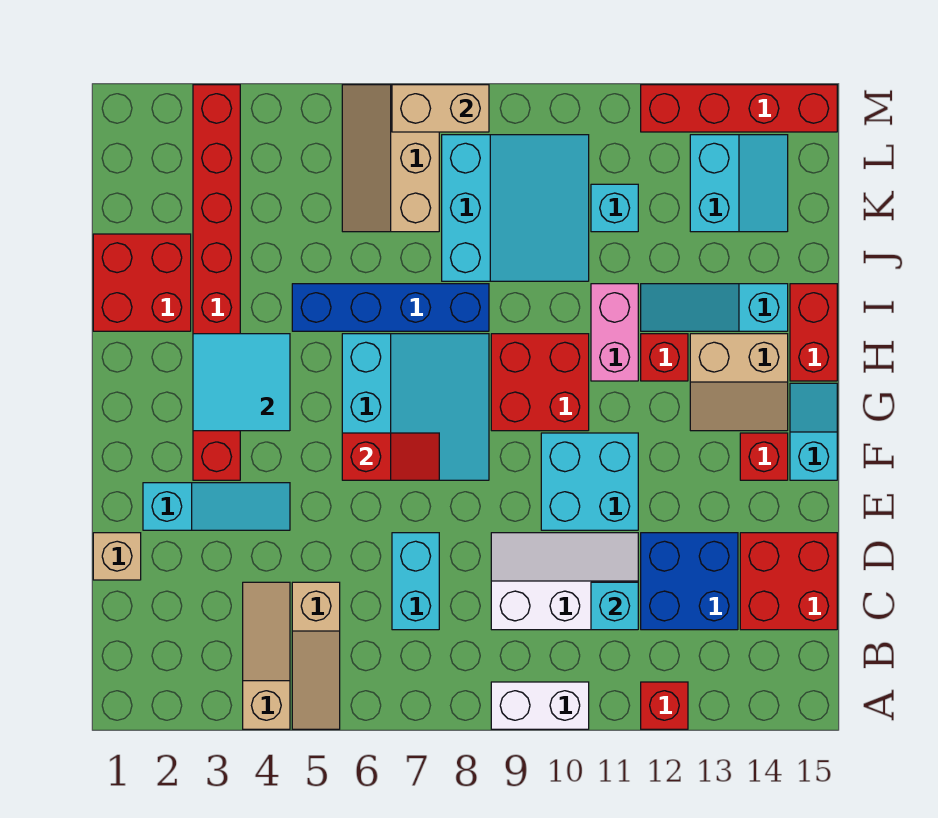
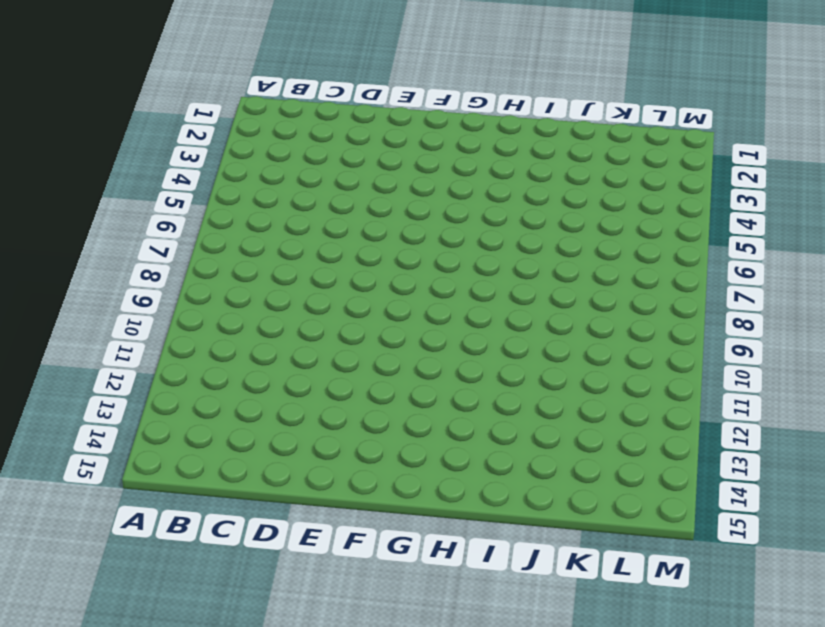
none -> tan 1x3 slope [243,582,290,729]
none -> tan 1x3 slope [292,582,340,729]
none -> white 1x2 brick [491,682,589,729]
none -> red 1x1 brick [641,682,688,729]

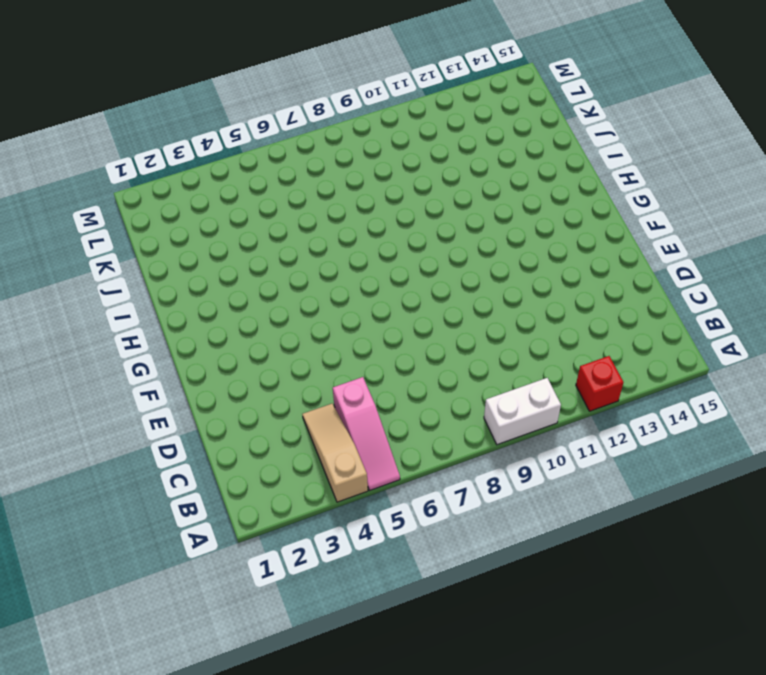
pink 1x3 slope [333,377,400,490] -> tan 1x3 slope [292,582,340,729]
none -> cyan 1x2 brick [392,533,439,630]
none -> white 2x3 slope [491,533,638,630]
none -> blue 2x2 brick [641,533,738,630]
none -> red 2x2 brick [740,533,837,630]

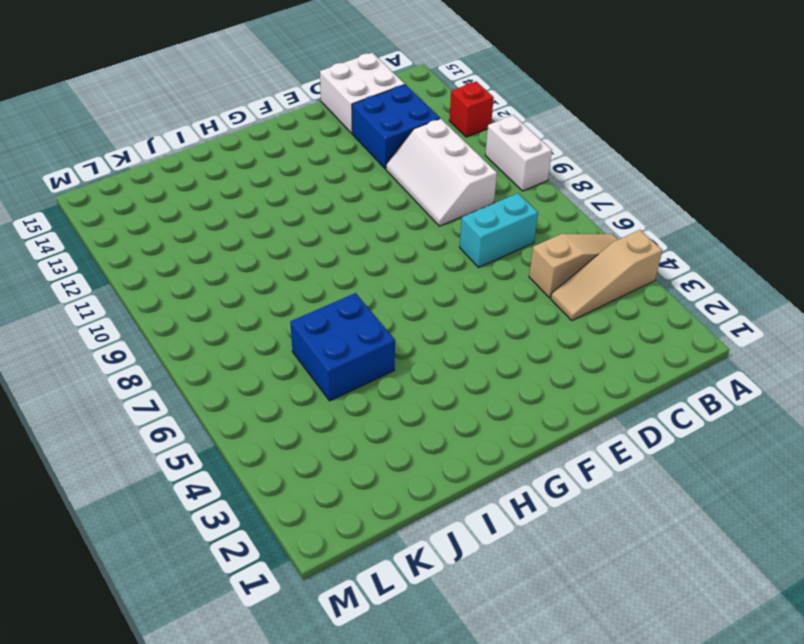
white 2x2 brick [320,53,405,134] -> red 2x2 brick [740,533,837,630]
blue 2x2 brick [290,293,395,401] -> blue 1x4 brick [292,284,489,331]
none -> tan 1x1 brick [93,533,141,580]
none -> cyan 1x3 slope [143,483,290,530]
none -> cyan 2x2 brick [541,433,638,530]
none -> red 1x8 brick [193,85,240,480]

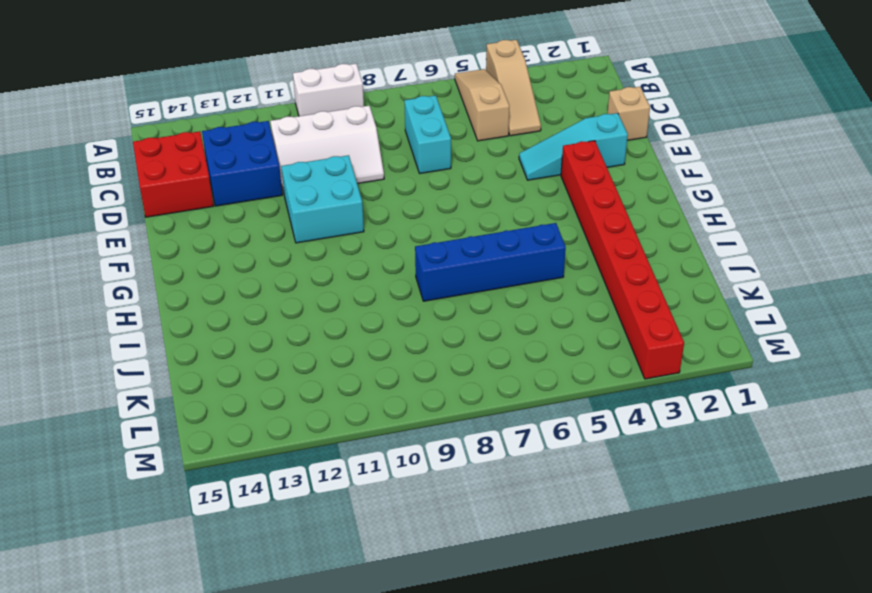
none -> red 1x1 brick [641,682,688,729]
none -> cyan 3x3 slope [342,334,489,480]
none -> red 1x1 brick [740,433,788,480]
none -> cyan 1x2 slope [790,383,837,480]

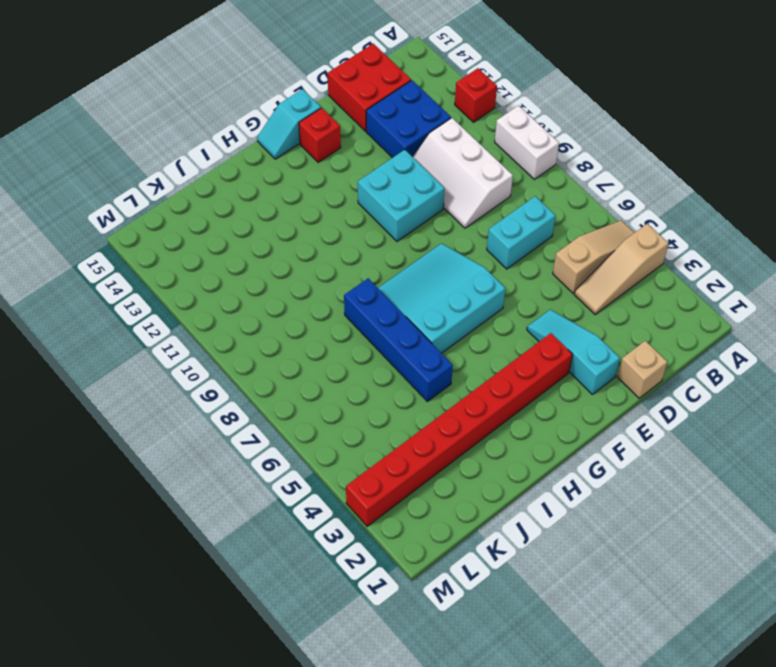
none -> red 2x2 brick [491,334,589,431]
none -> tan 2x2 slope [690,334,788,431]
none -> pink 1x2 brick [591,284,638,381]
none -> red 1x1 brick [641,334,688,381]

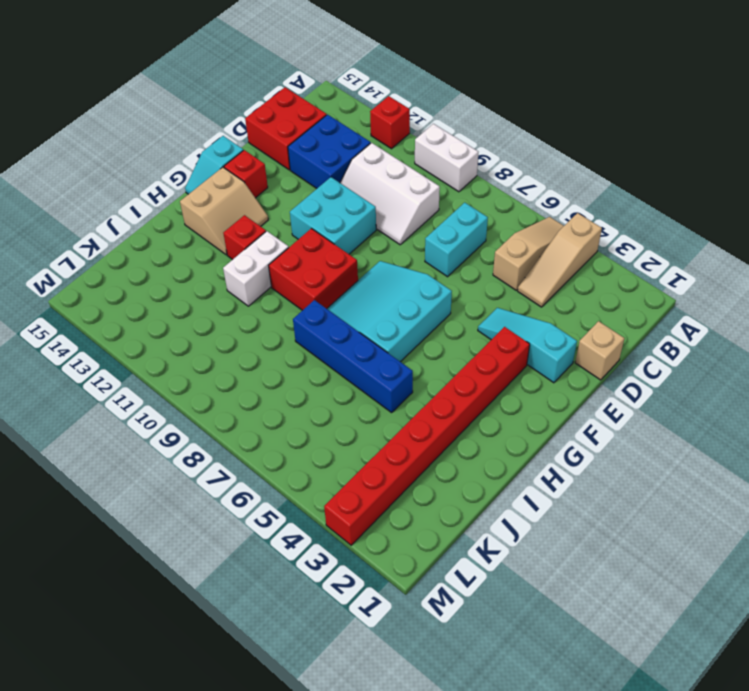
tan 2x2 slope [180,167,268,255] -> tan 2x2 slope turned to [690,334,788,431]
white 1x2 brick [223,231,289,306] -> pink 1x2 brick [591,284,638,381]
none -> red 1x2 brick [790,284,837,381]
none -> red 2x2 brick [93,234,191,331]
none -> cyan 1x3 slope [641,284,788,331]
none -> cyan 3x3 slope [442,135,589,281]

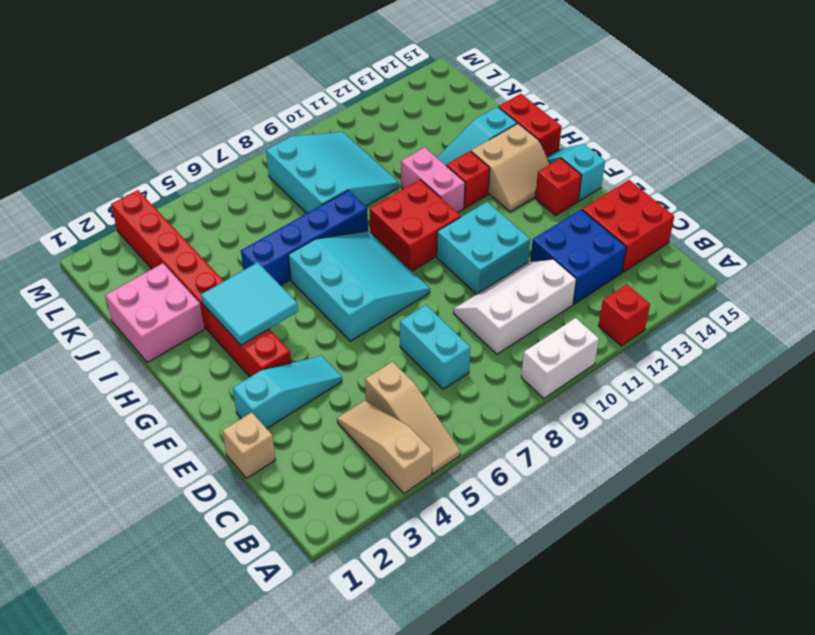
pink 2x2 brick [105,263,204,362] -> red 2x2 brick [93,234,191,331]
none -> tan 2x3 slope [342,85,439,232]
none -> cyan 1x1 brick [591,184,638,232]
none -> cyan 2x2 slope [690,135,788,232]
none -> red 1x4 brick [641,85,837,132]

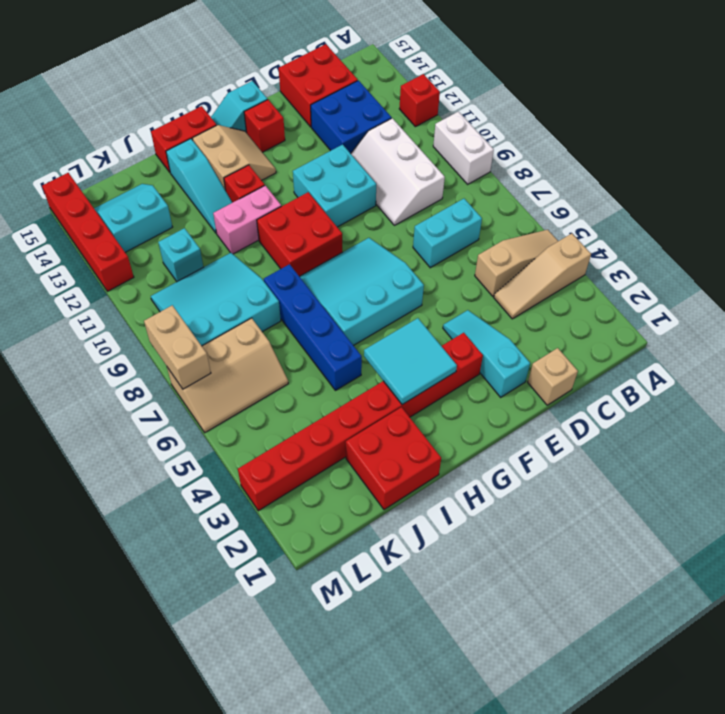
none -> cyan 1x1 brick [591,582,638,630]
none -> red 1x2 slope [342,433,439,480]

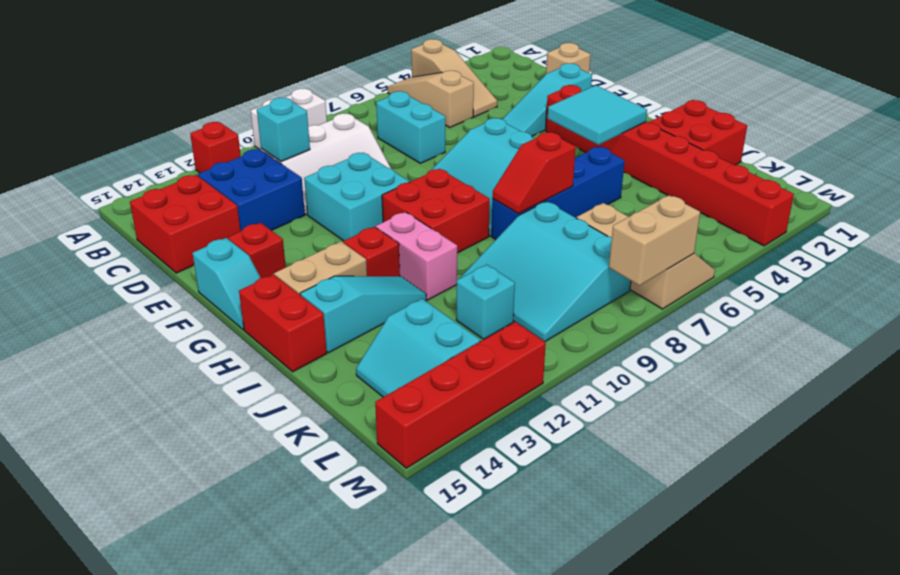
red 1x2 slope [492,132,576,214] -> red 1x2 slope moved to [342,433,439,480]

